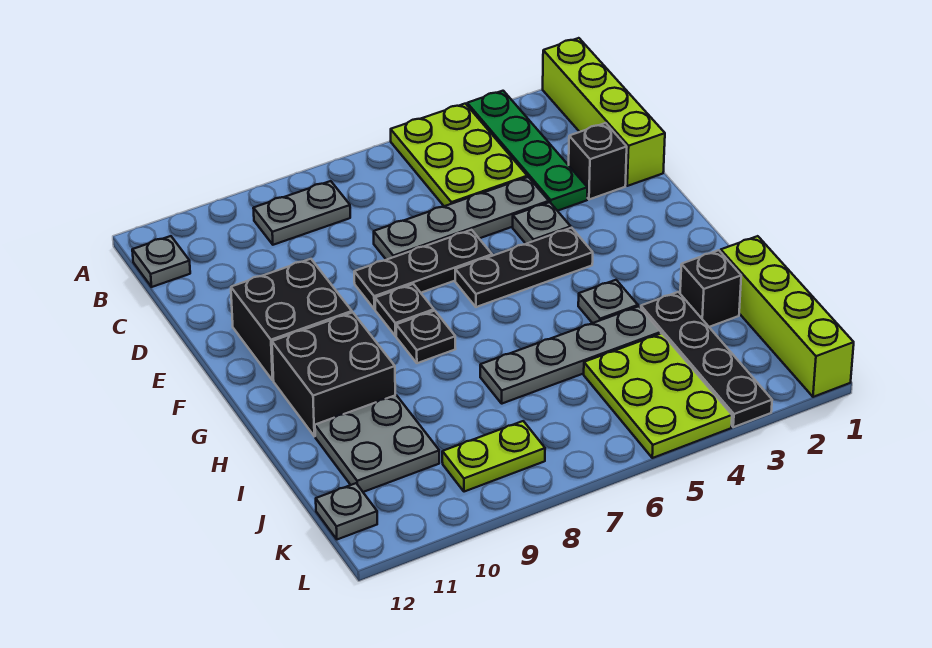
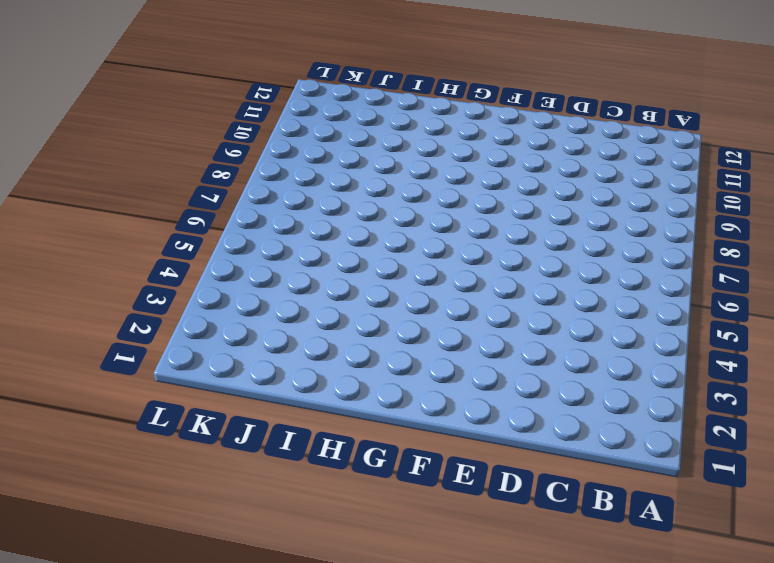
none -> lime 1x4 brick [543,38,665,186]
none -> green 1x4 plate [467,91,587,211]
none -> lime 2x3 plate [391,104,527,206]

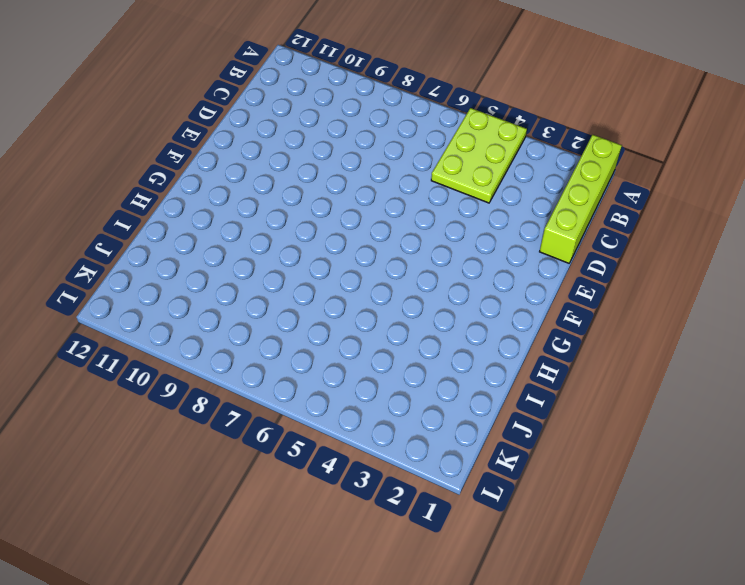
none -> green 1x4 plate [467,91,587,211]
none -> grey 1x2 plate [253,181,350,245]
none -> grey 1x1 plate [132,236,190,287]

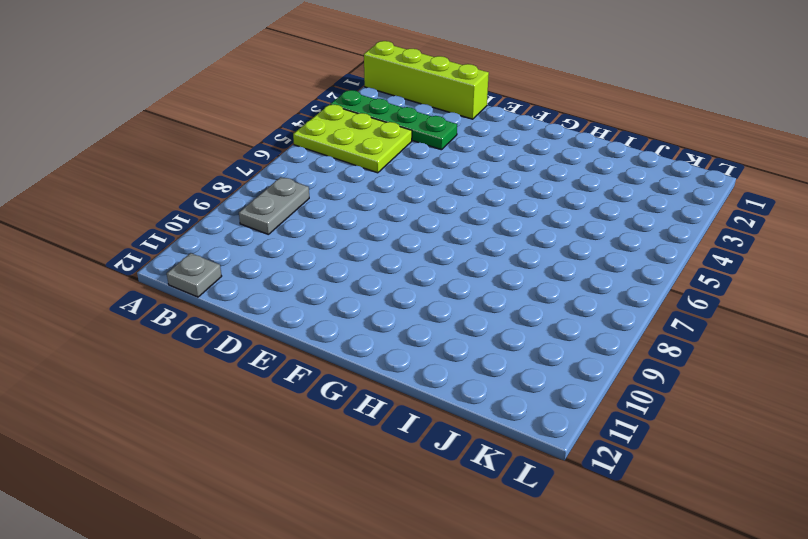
none -> black 1x1 brick [569,123,627,200]
none -> grey 1x4 plate [374,177,549,260]
none -> grey 1x1 plate [513,202,571,244]

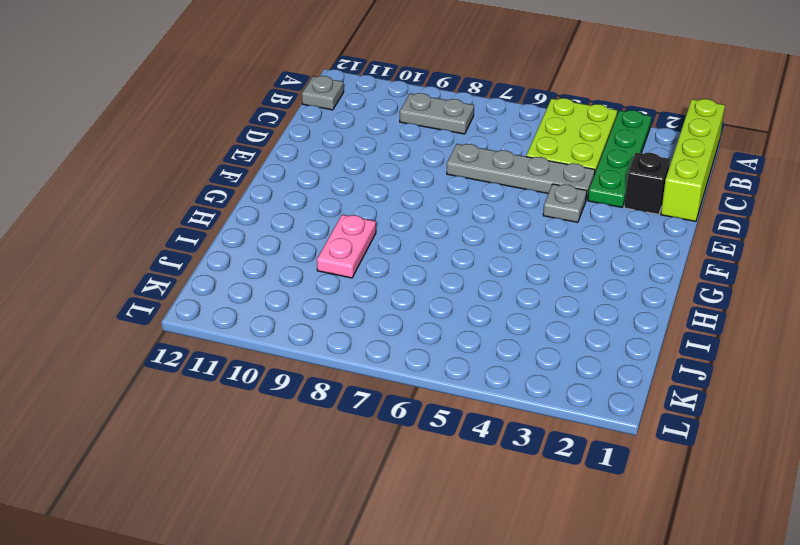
pink 1x2 plate [317,215,376,278] -> none
none -> black 1x3 plate [354,230,492,309]
none -> black 2x2 brick [231,259,352,380]
none -> black 1x3 plate [455,228,593,307]

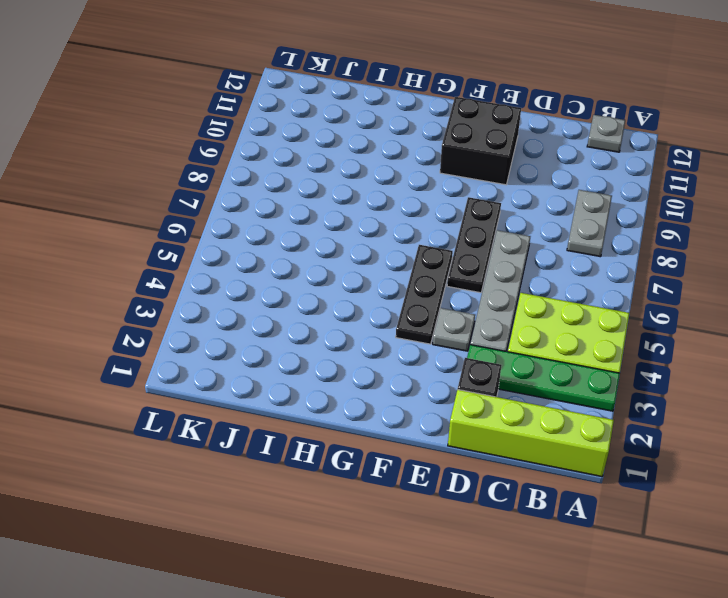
none -> black 1x1 plate [375,284,434,336]
none -> black 1x1 plate [396,311,456,363]
none -> black 2x2 brick [272,312,395,436]

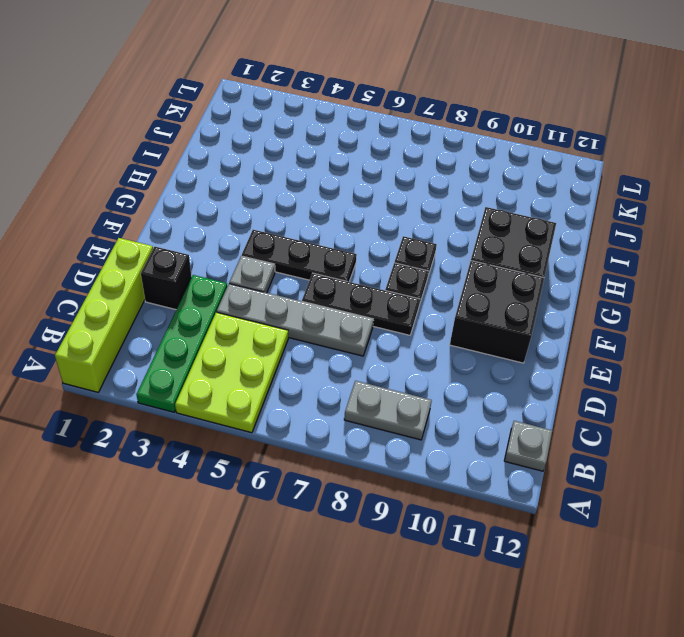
none -> grey 1x1 plate [578,280,638,323]
none -> lime 1x4 brick [721,236,854,397]
none -> black 1x1 brick [680,250,741,327]

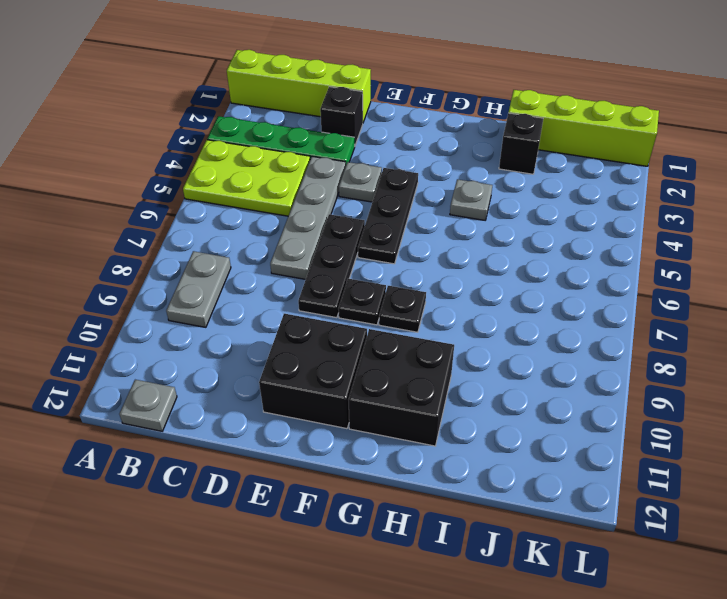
none -> black 1x4 plate [641,292,772,427]
none -> grey 1x4 plate [480,306,661,404]
none -> grey 2x2 plate [315,395,439,492]

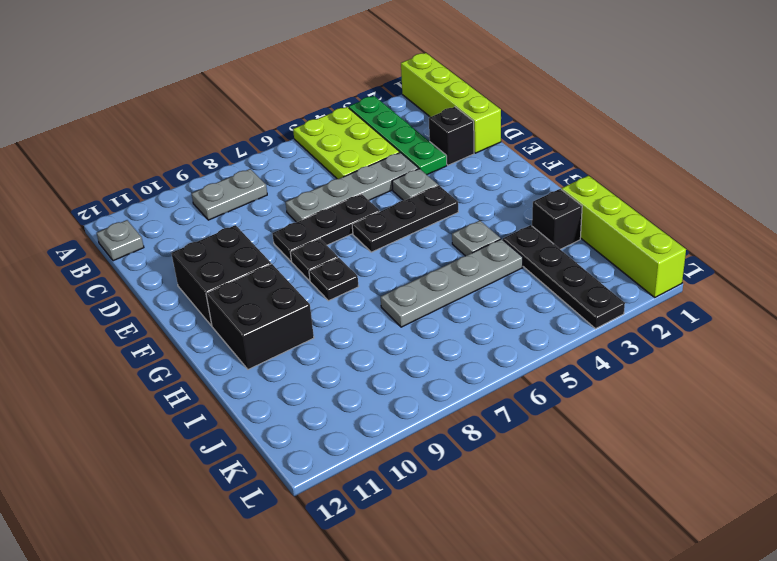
none -> grey 2x2 plate [315,395,439,492]
none -> lime 2x3 plate [584,333,732,458]
none -> lime 1x2 plate [442,421,545,492]

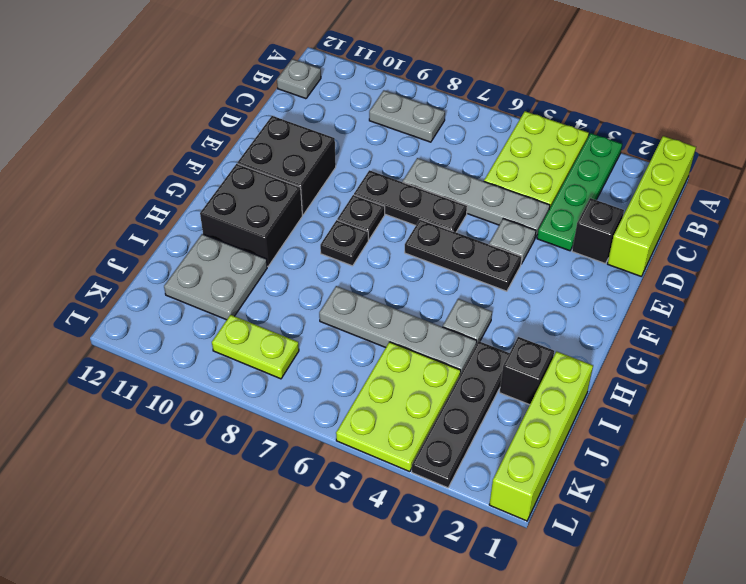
none -> grey 1x1 plate [316,483,377,539]

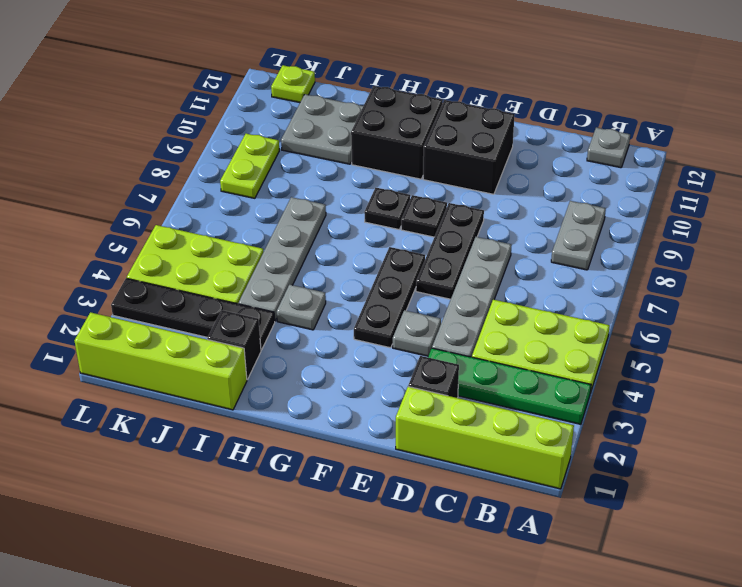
lime 1x1 plate [271,65,315,103] -> grey 1x1 plate [316,483,377,539]

